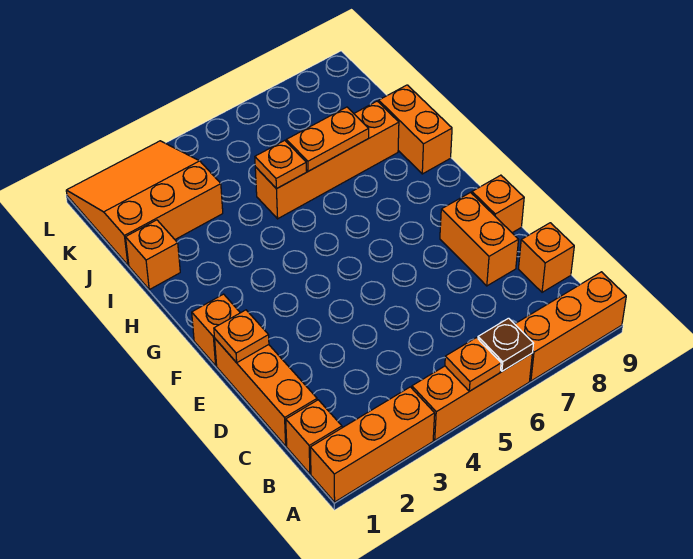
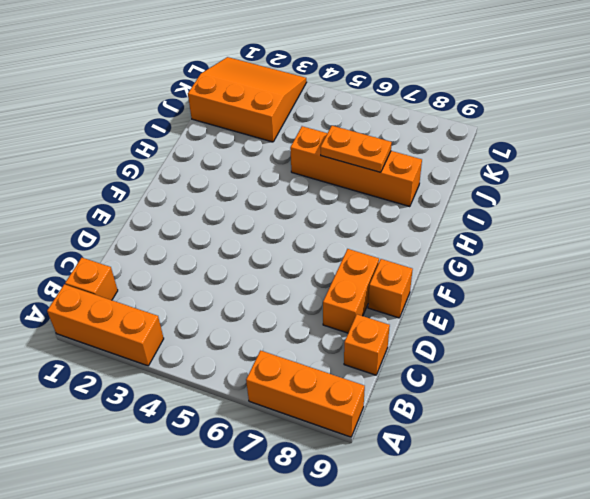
none -> orange 1x3 brick [412,354,532,440]
none -> orange 1x3 brick [215,339,317,446]
none -> orange 1x1 brick [192,294,240,365]

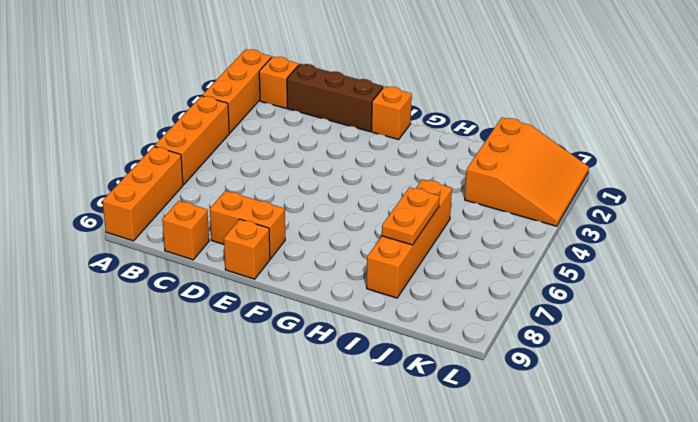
brown 1x3 brick [287,64,383,132] -> orange 1x3 brick [215,339,317,446]
none -> orange 1x2 brick [379,85,452,174]
none -> orange 1x1 brick [126,220,180,290]
none -> orange 1x1 plate [445,338,501,391]

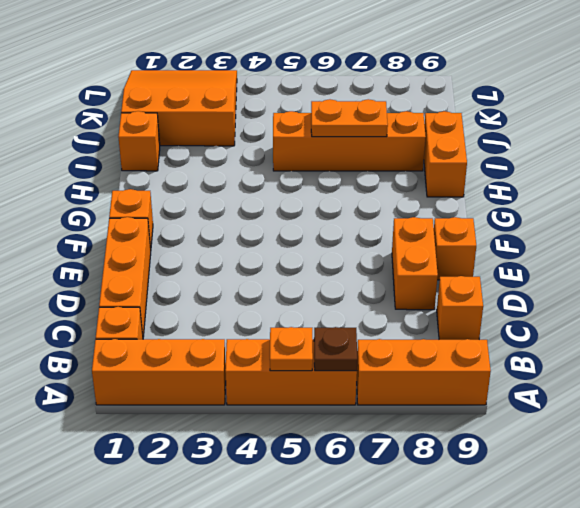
none -> orange 1x1 plate [214,310,269,363]
none -> orange 1x1 plate [255,140,307,189]

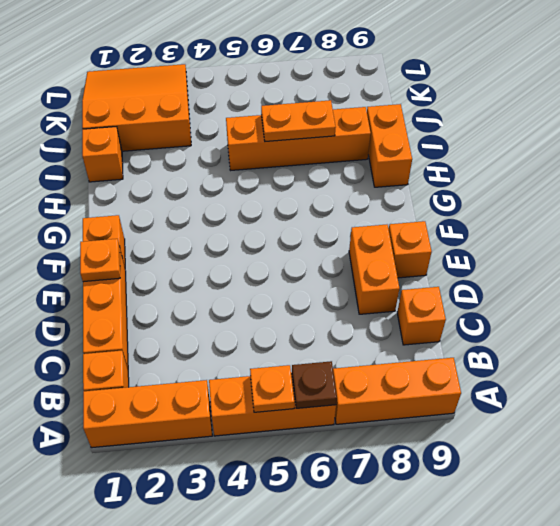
none -> orange 1x1 plate [255,140,307,189]

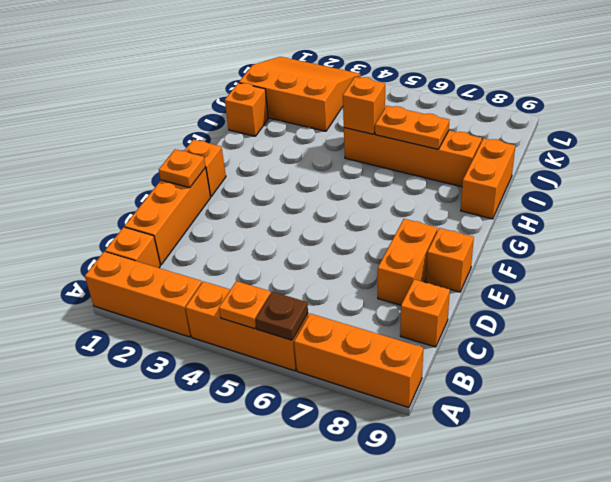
orange 1x1 brick [343,77,385,134] -> orange 1x1 plate [255,140,307,189]

